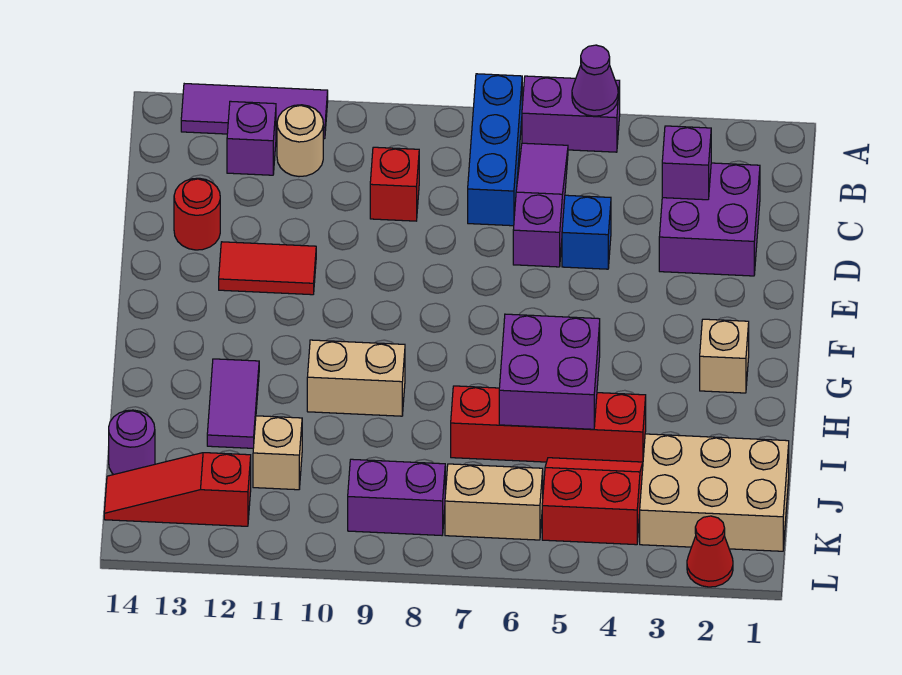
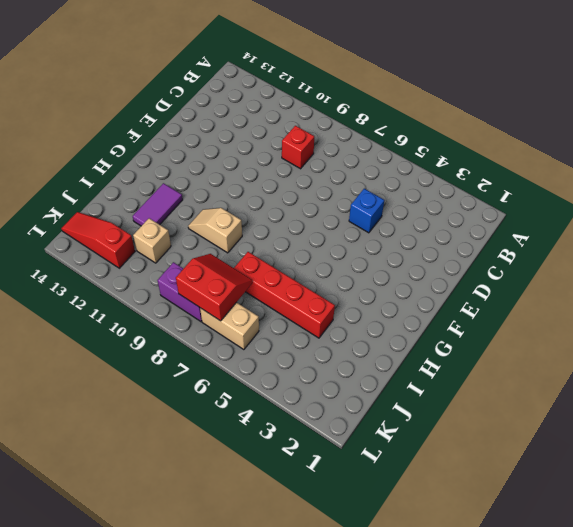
tan 1x2 slope [188,208,242,253] -> tan 1x2 brick [307,340,405,416]
red 2x2 slope [176,254,253,321] -> red 2x2 slope moved to [542,458,643,545]
none -> purple 1x2 brick [522,76,620,152]
none -> blue 1x3 brick [468,74,522,226]
none -> purple 1x3 tile [181,84,328,139]

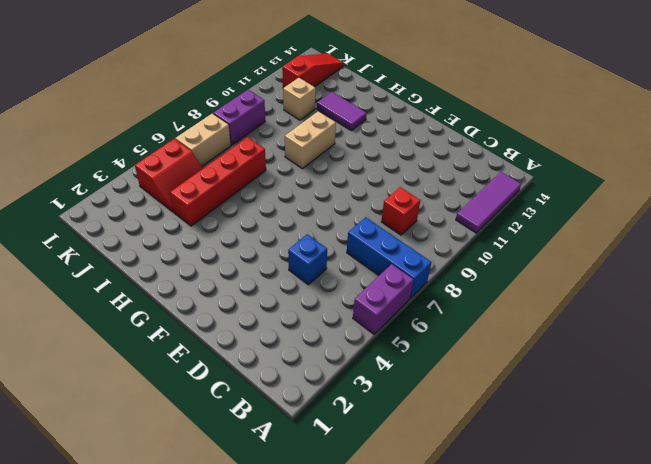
none -> purple 1x3 slope [513,143,568,267]
none -> tan 1x1 round brick [277,105,323,177]
none -> purple 1x1 brick [227,101,276,175]

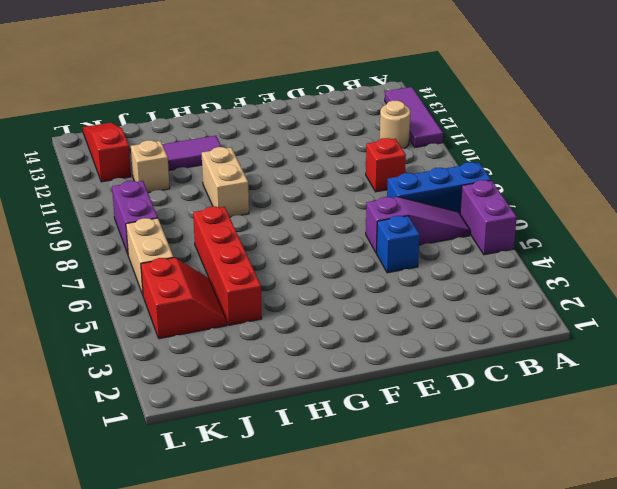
none -> purple 1x1 brick [227,101,276,175]
none -> purple 2x2 brick [659,163,760,276]
none -> red 1x1 round brick [174,178,220,250]

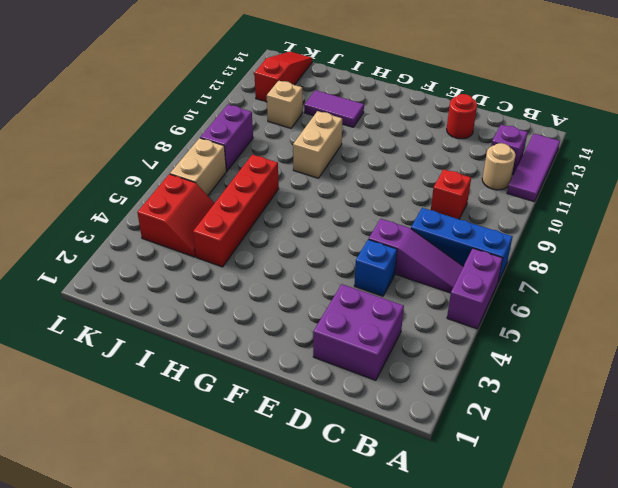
none -> red 1x2 tile [219,242,316,295]
none -> tan 1x1 brick [700,319,749,393]
none -> tan 2x3 brick [640,434,789,551]

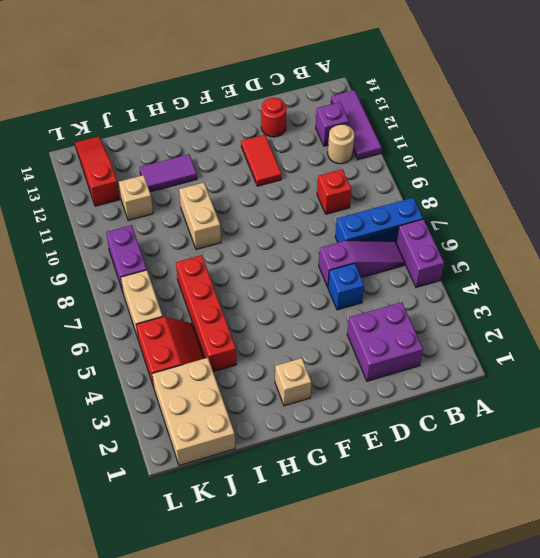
none -> purple 1x1 round brick [109,410,155,475]
none -> red 1x1 cone [687,516,733,587]
none -> purple 1x1 cone [572,45,618,116]

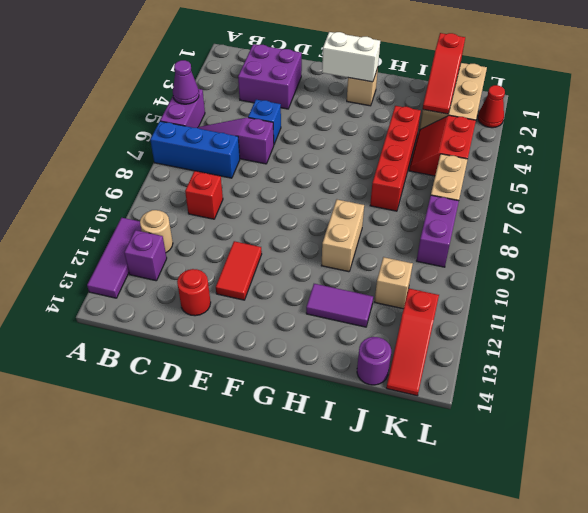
white 1x2 brick [322,32,380,82] -> none
red 1x3 slope [423,33,465,114] -> none
none -> purple 1x1 brick [662,126,711,200]
none -> purple 2x2 brick [499,314,600,429]

